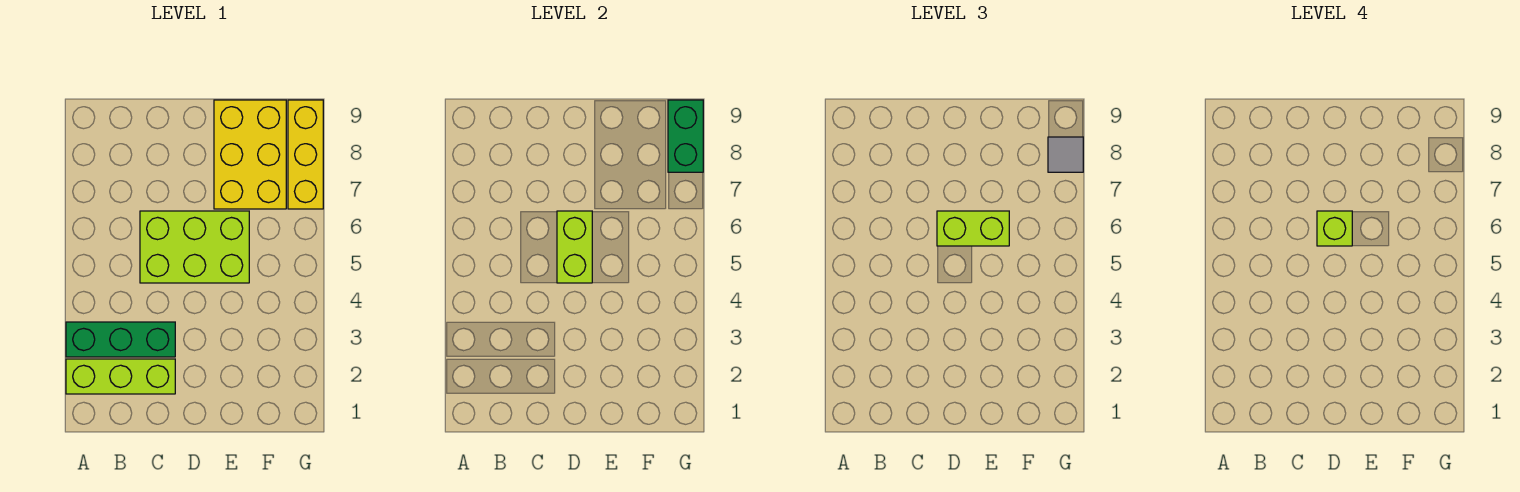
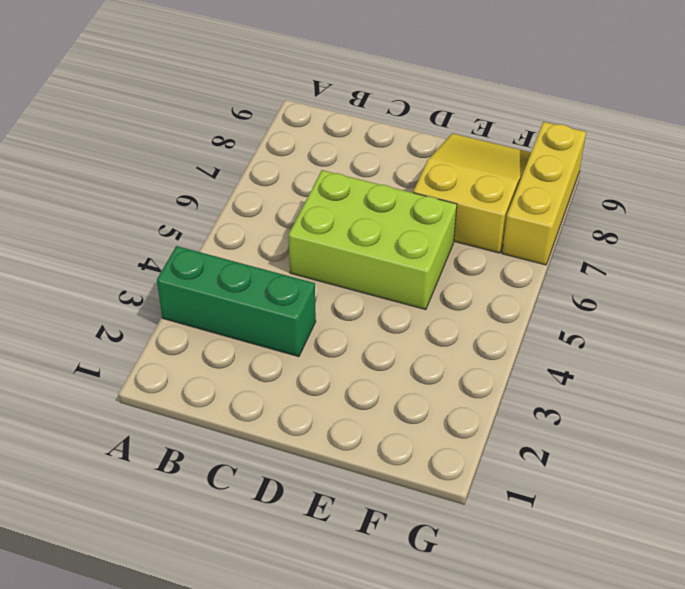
yellow 2x3 slope [413,133,531,253] -> yellow 2x3 brick [214,100,286,209]
none -> lime 1x3 brick [66,359,175,394]
none -> lime 1x2 brick [557,211,592,283]

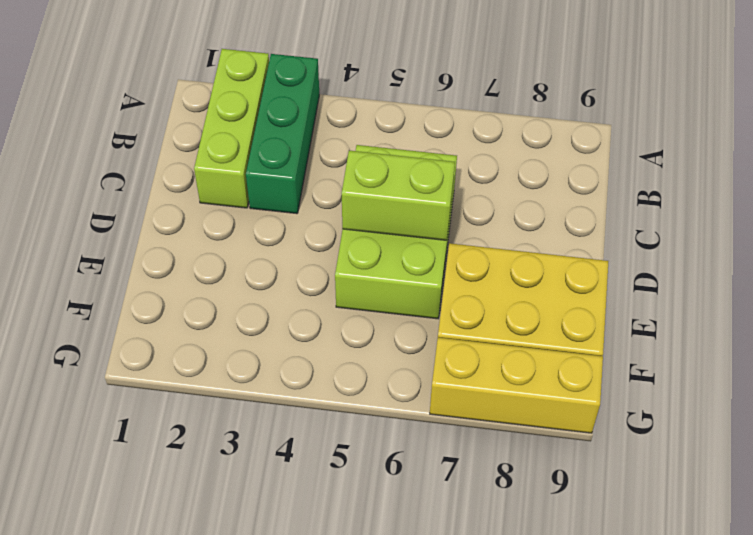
none -> green 1x2 brick [668,100,703,172]
none -> lime 1x2 brick [937,211,1009,246]

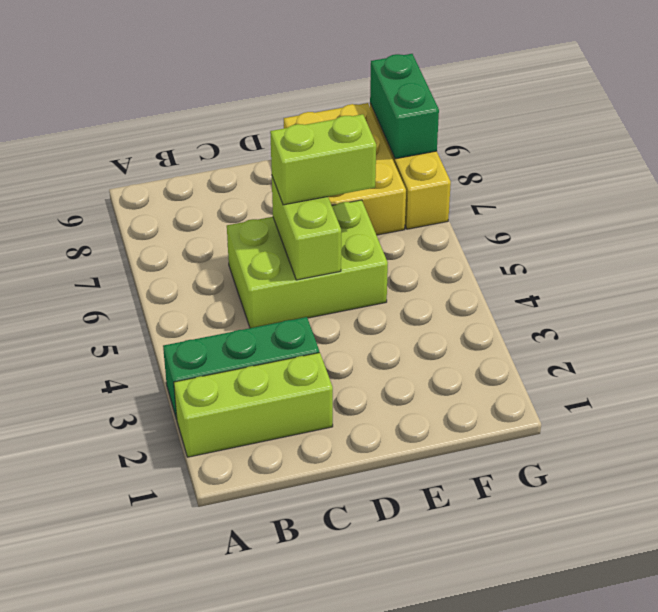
none -> grey 1x1 tile [1048,137,1083,172]
none -> lime 1x1 brick [1317,211,1352,246]

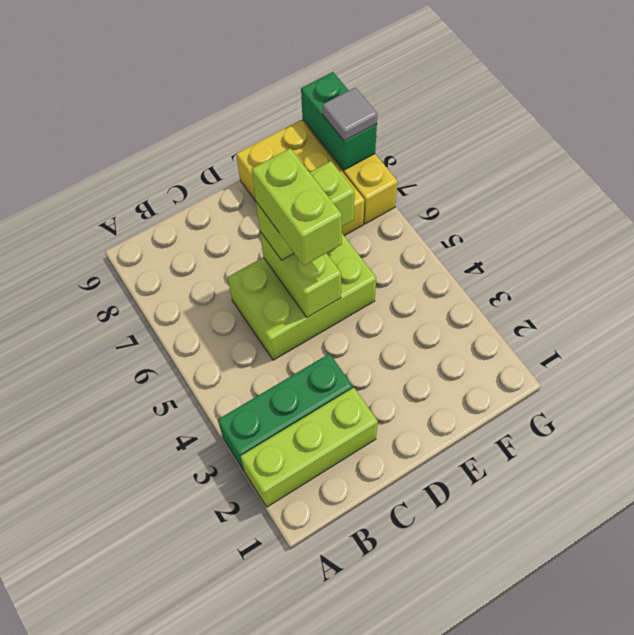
lime 1x2 brick [252,148,342,266] -> lime 1x1 brick [1317,211,1352,246]

